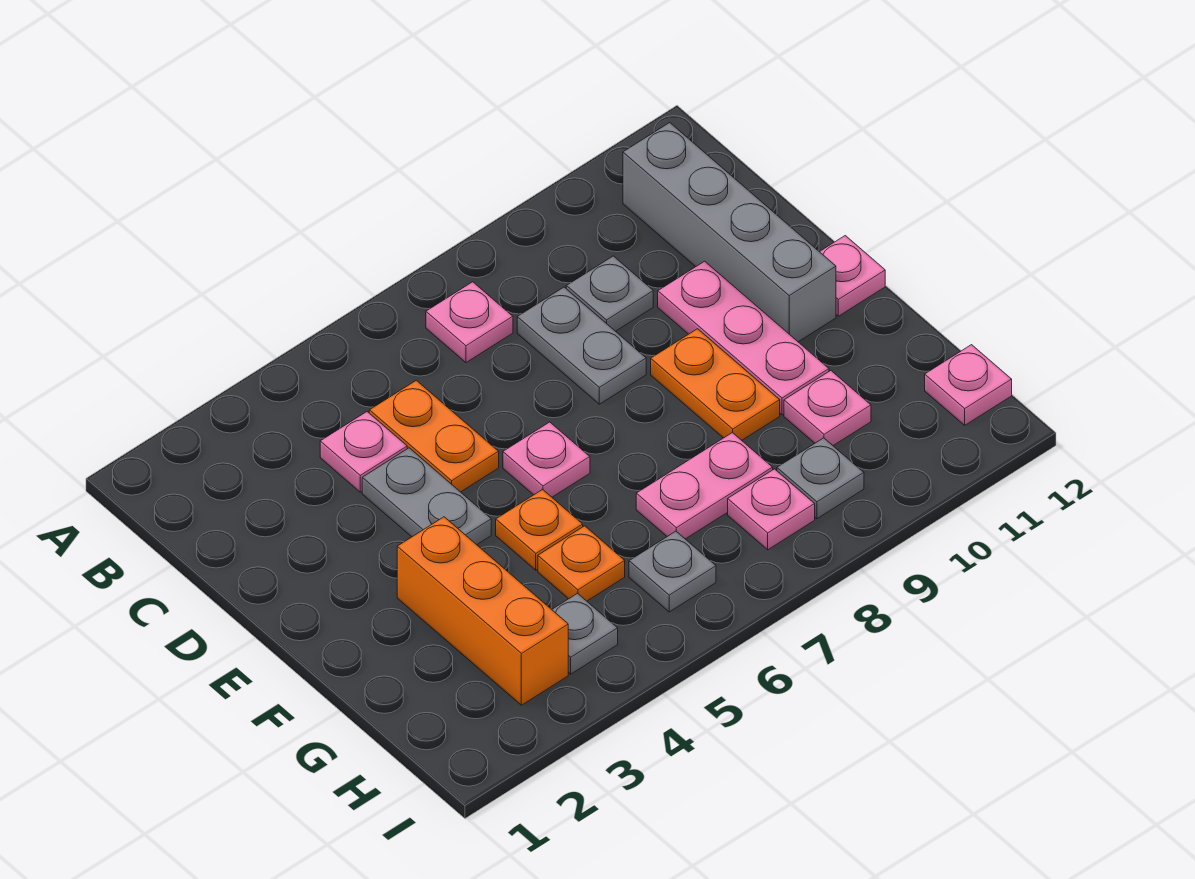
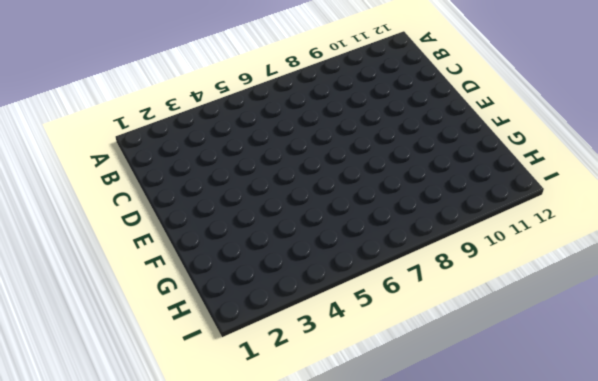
none -> pink 1x1 plate [426,282,513,363]
none -> grey 1x4 brick [623,123,836,342]
none -> pink 1x1 plate [320,412,407,492]

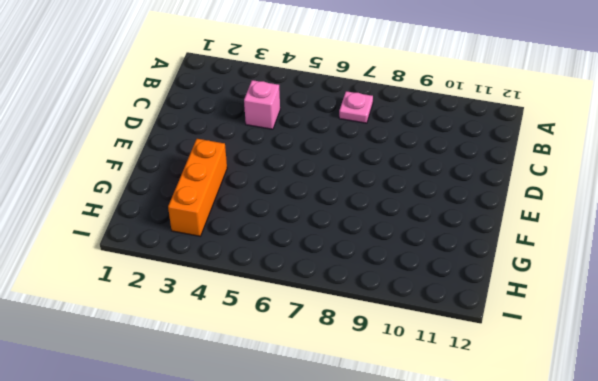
pink 1x1 brick [244,80,280,129] -> pink 1x1 plate [320,412,407,492]
none -> grey 1x4 brick [623,123,836,342]
none -> orange 1x2 plate [369,380,499,492]
none -> grey 1x2 plate [517,287,646,404]

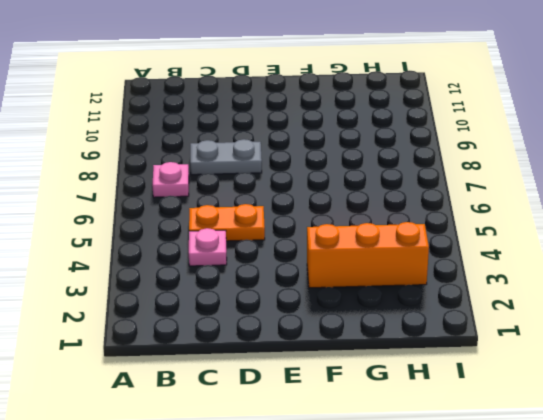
none -> grey 1x4 brick [623,123,836,342]
none -> grey 1x1 plate [566,256,653,331]
none -> grey 1x2 plate [362,448,491,545]

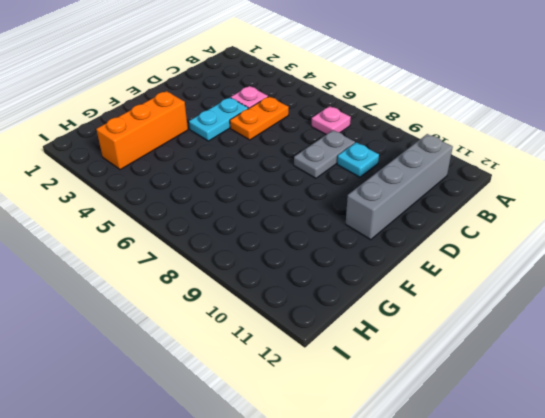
cyan 1x1 plate [337,142,379,177] -> grey 1x1 plate [566,256,653,331]
cyan 1x2 plate [189,97,248,141] -> grey 1x2 plate [362,448,491,545]
none -> pink 1x3 plate [658,261,829,415]
none -> pink 1x1 plate [503,422,590,497]
none -> orange 1x2 plate [651,329,780,440]

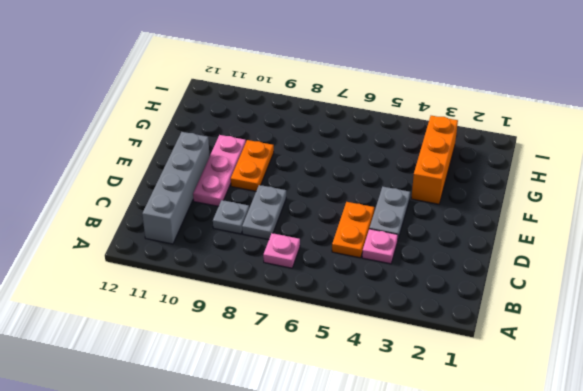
none -> pink 1x1 plate [503,422,590,497]
none -> pink 1x1 plate [820,236,885,316]
none -> orange 1x1 plate [496,490,583,570]

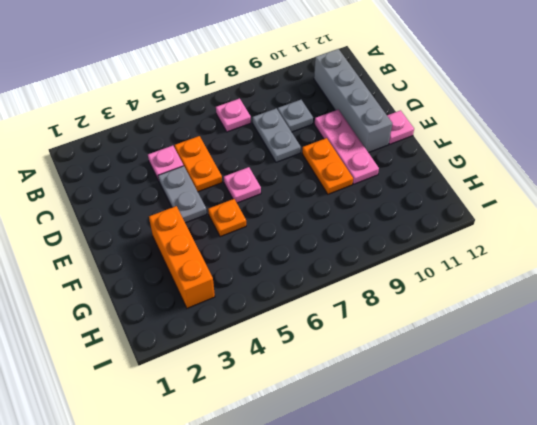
none -> orange 1x1 plate [538,526,625,601]
none -> pink 1x2 plate [636,433,773,539]
none -> pink 1x1 plate [784,371,871,446]

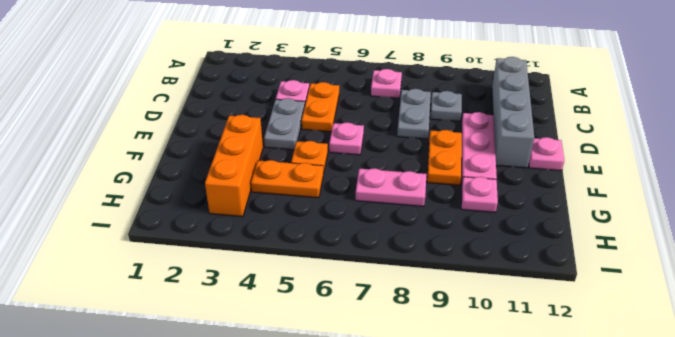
orange 1x2 plate [251,160,323,198] -> orange 1x1 plate [538,526,625,601]
none -> grey 1x1 plate [552,593,618,674]
none -> grey 1x1 plate [629,531,716,612]
none -> pink 1x1 plate [728,469,815,550]

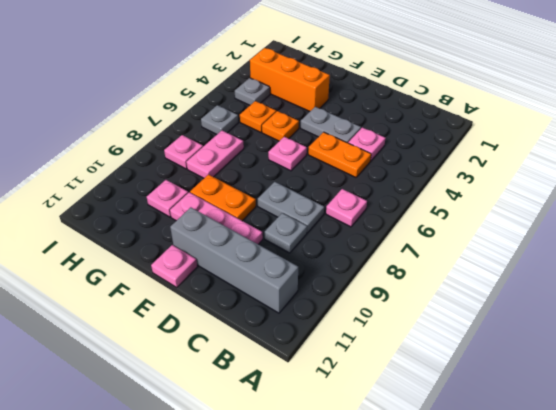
none -> grey 1x1 plate [777,438,864,519]
none -> pink 1x1 plate [925,345,1012,425]

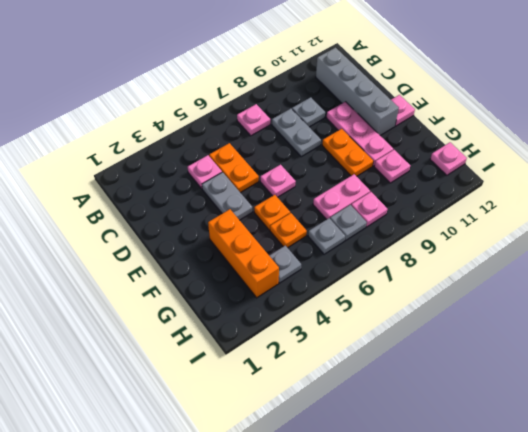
grey 1x1 plate [330,205,367,240] -> grey 1x1 plate moved to [777,438,864,519]

